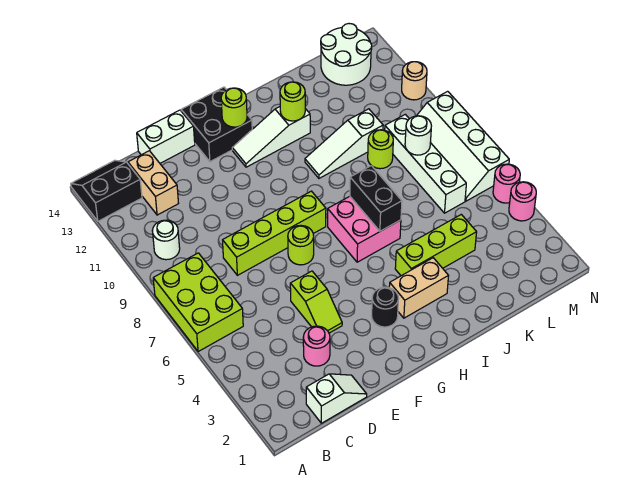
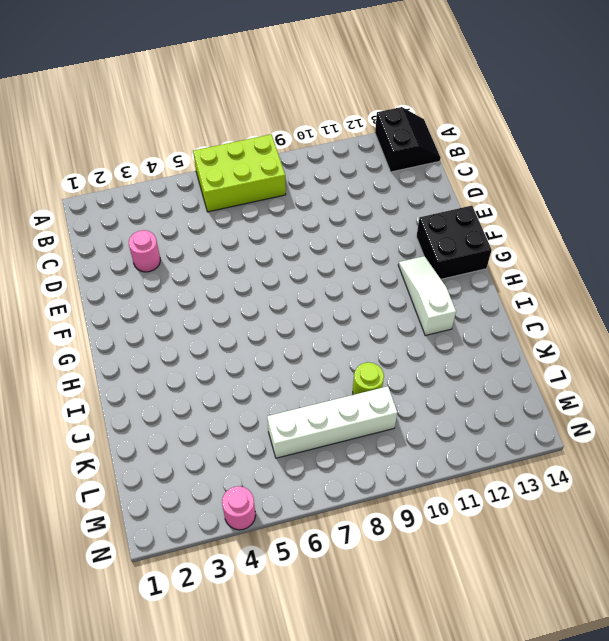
none -> white 1x1 round brick [152,220,180,260]
none -> white 1x2 slope [306,374,367,423]
none -> tan 1x2 brick [128,151,179,215]

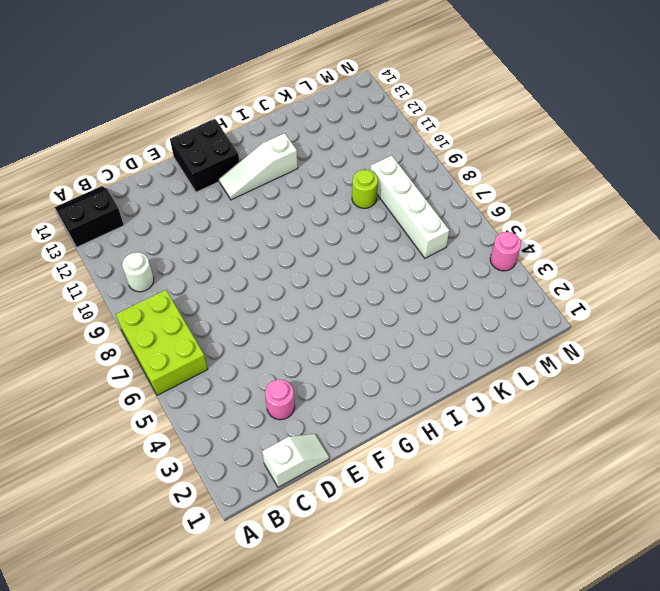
none -> tan 1x2 brick [128,151,179,215]
none -> lime 1x4 brick [223,191,326,275]
none -> white 1x2 brick [137,110,195,163]

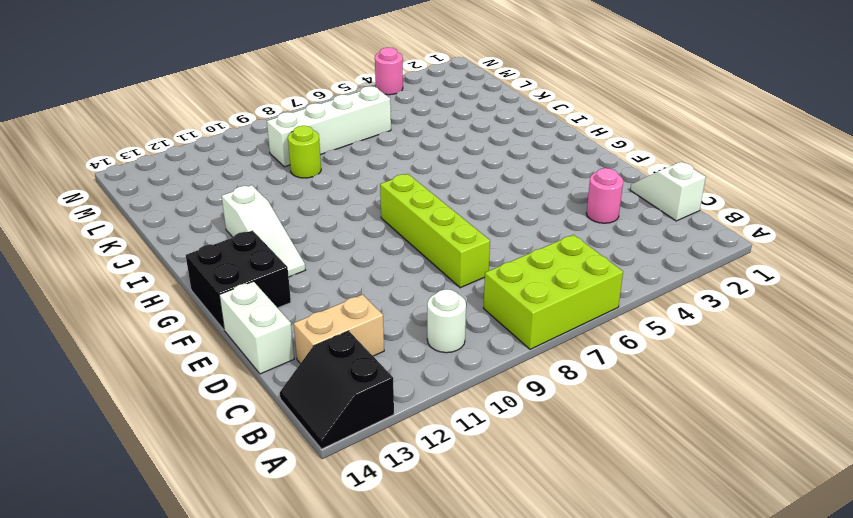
none -> lime 1x2 slope [290,271,342,333]
none -> lime 1x1 round brick [288,226,314,265]
none -> black 1x1 round brick [372,287,399,327]

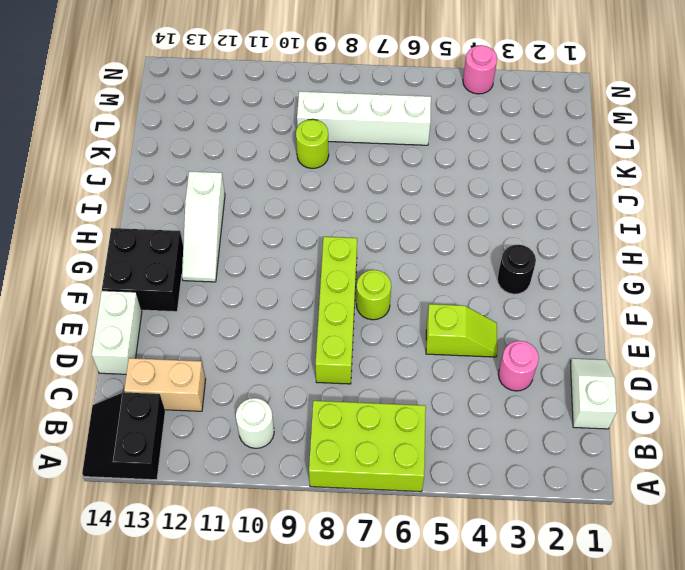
none -> tan 1x2 brick [389,258,448,318]
none -> pink 2x2 brick [328,196,401,262]
none -> lime 1x3 brick [395,214,477,276]

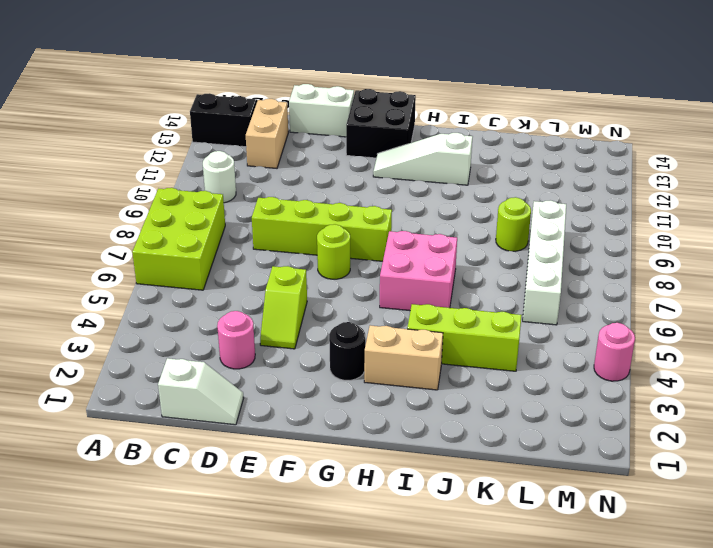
none -> white 1x3 slope [305,109,383,178]
none -> white 2x2 round brick [321,24,372,85]
none -> white 2x4 slope [417,91,509,201]

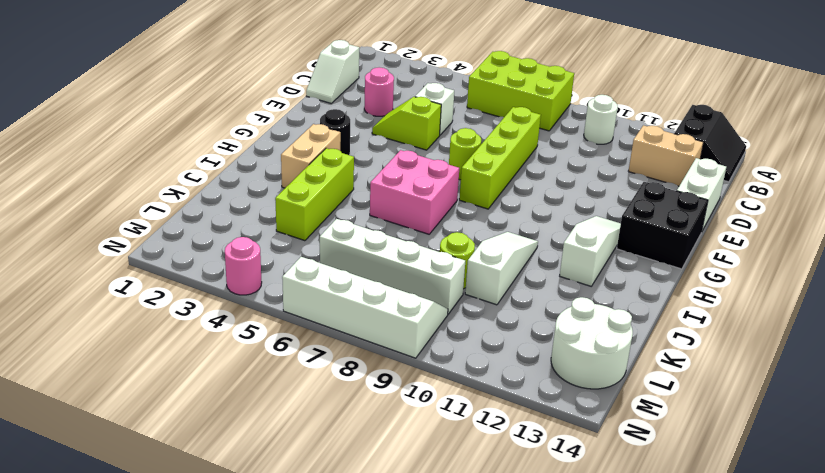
white 1x1 brick [415,83,454,135] -> none
none -> pink 1x1 round brick [493,164,520,203]
none -> tan 1x1 round brick [402,62,427,100]
none -> lime 1x1 round brick [221,88,247,127]

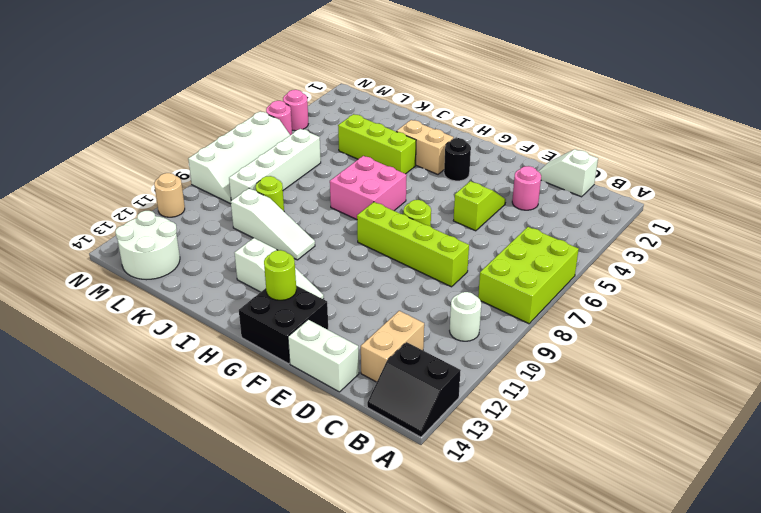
none -> black 1x2 brick [350,166,402,231]
none -> lime 1x1 round brick [280,82,305,121]
none -> white 1x1 round brick [405,116,431,155]

